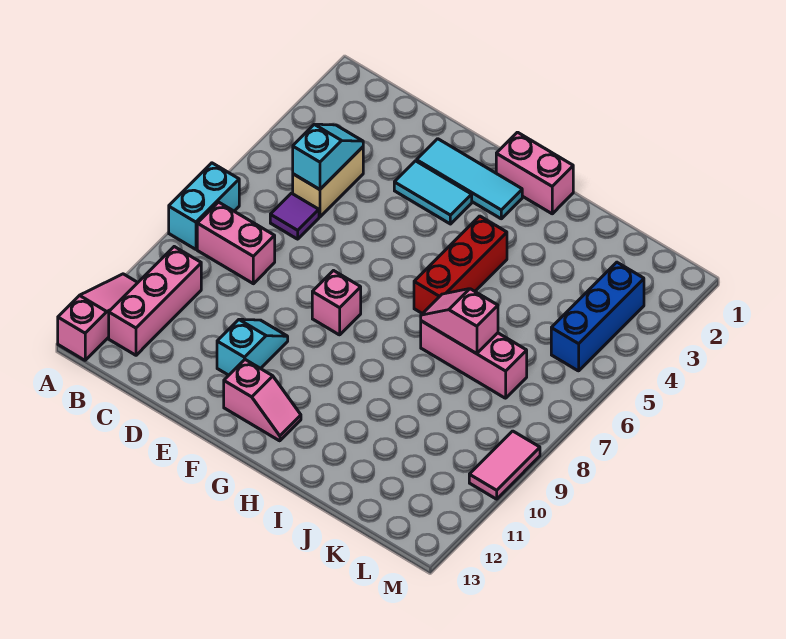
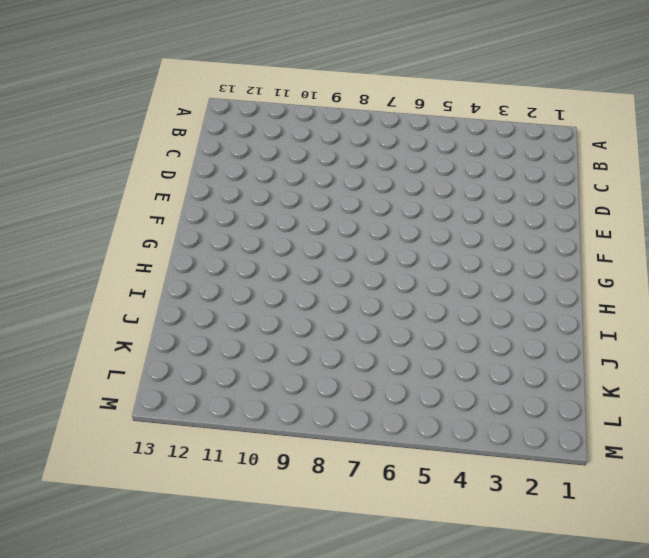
none -> cyan 1x2 brick [169,163,239,249]
none -> pink 1x3 slope [58,274,138,360]
none -> pink 1x2 brick [197,202,275,284]

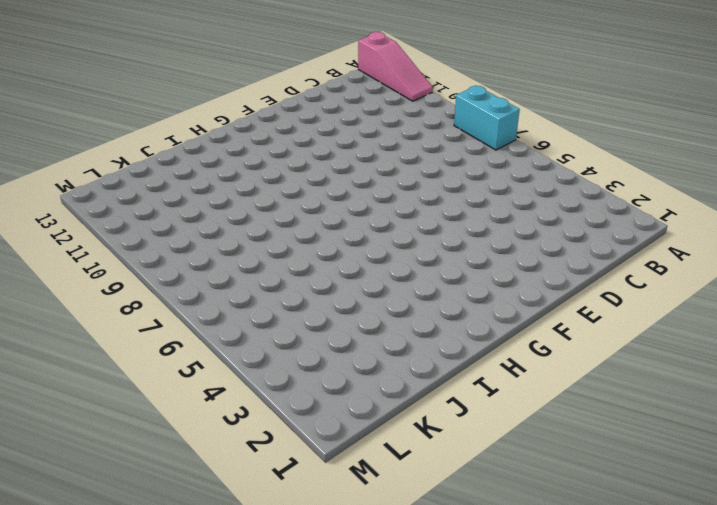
none -> pink 1x2 brick [197,202,275,284]
none -> pink 1x3 brick [109,247,201,355]
none -> tan 1x2 brick [293,147,363,217]

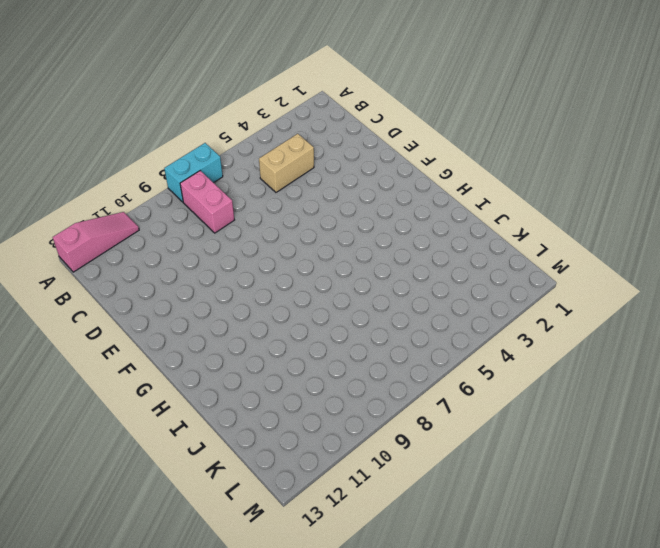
none -> pink 1x3 brick [109,247,201,355]
none -> purple 1x1 tile [270,193,319,239]
none -> cyan 1x3 tile [417,139,522,219]

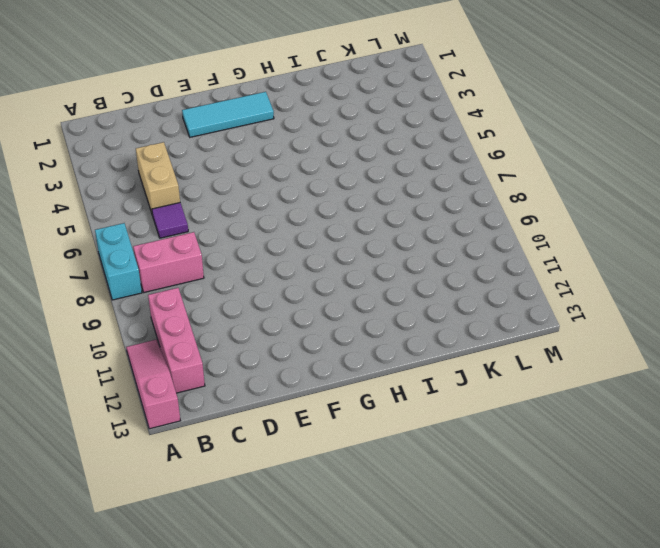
none -> cyan 1x2 tile [394,161,472,224]
none -> cyan 1x2 slope [217,319,288,375]
none -> pink 1x1 brick [312,271,361,335]

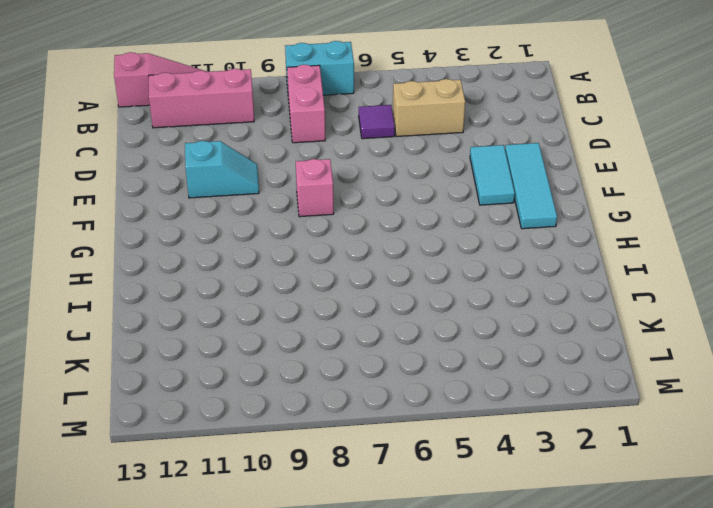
none -> pink 1x2 slope [224,360,301,441]
none -> pink 1x2 brick [496,132,573,214]
none -> red 1x3 brick [414,216,507,314]

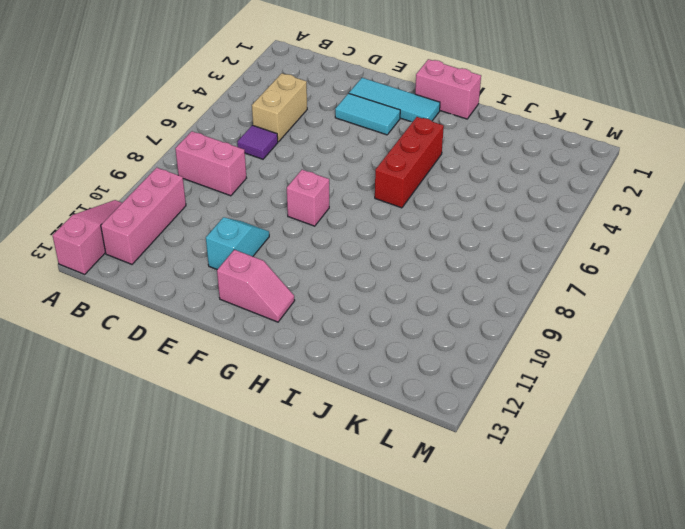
none -> cyan 1x2 brick [169,163,239,249]
none -> pink 1x3 brick [421,321,527,398]
none -> blue 1x3 brick [551,262,644,371]

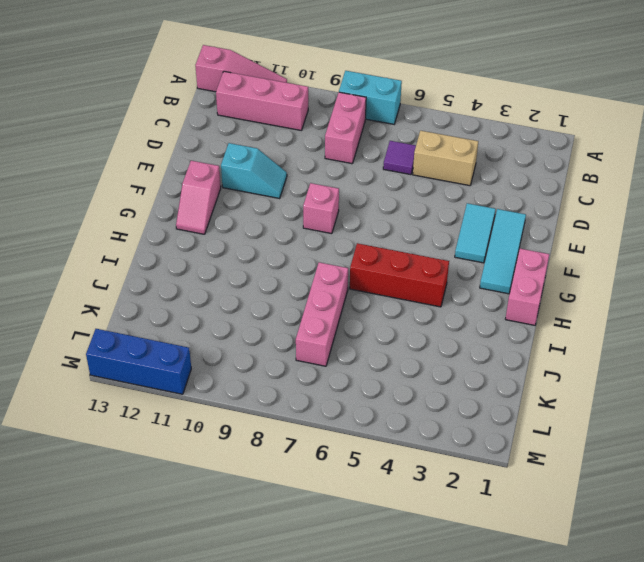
blue 1x3 brick [86,329,191,394] -> blue 1x3 brick moved to [551,262,644,371]
none -> pink 1x2 tile [469,431,540,499]
none -> cyan 1x2 slope [293,124,363,190]
none -> pink 1x2 slope [421,289,498,354]

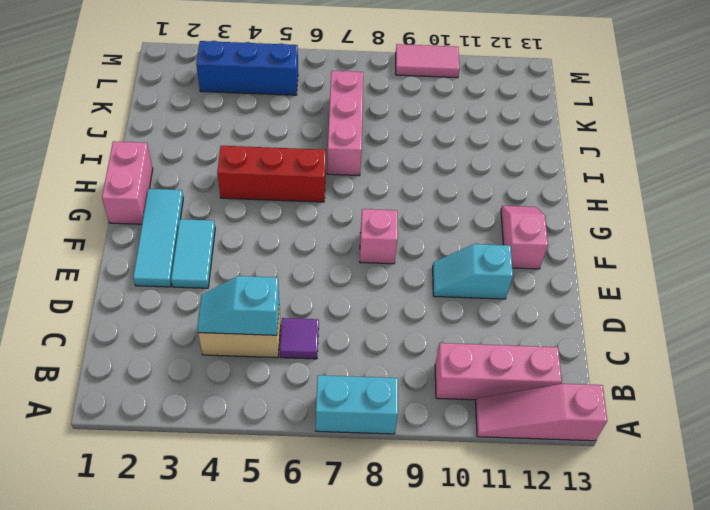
none -> pink 1x2 brick [197,202,275,284]
none -> pink 1x2 slope [421,289,498,354]

